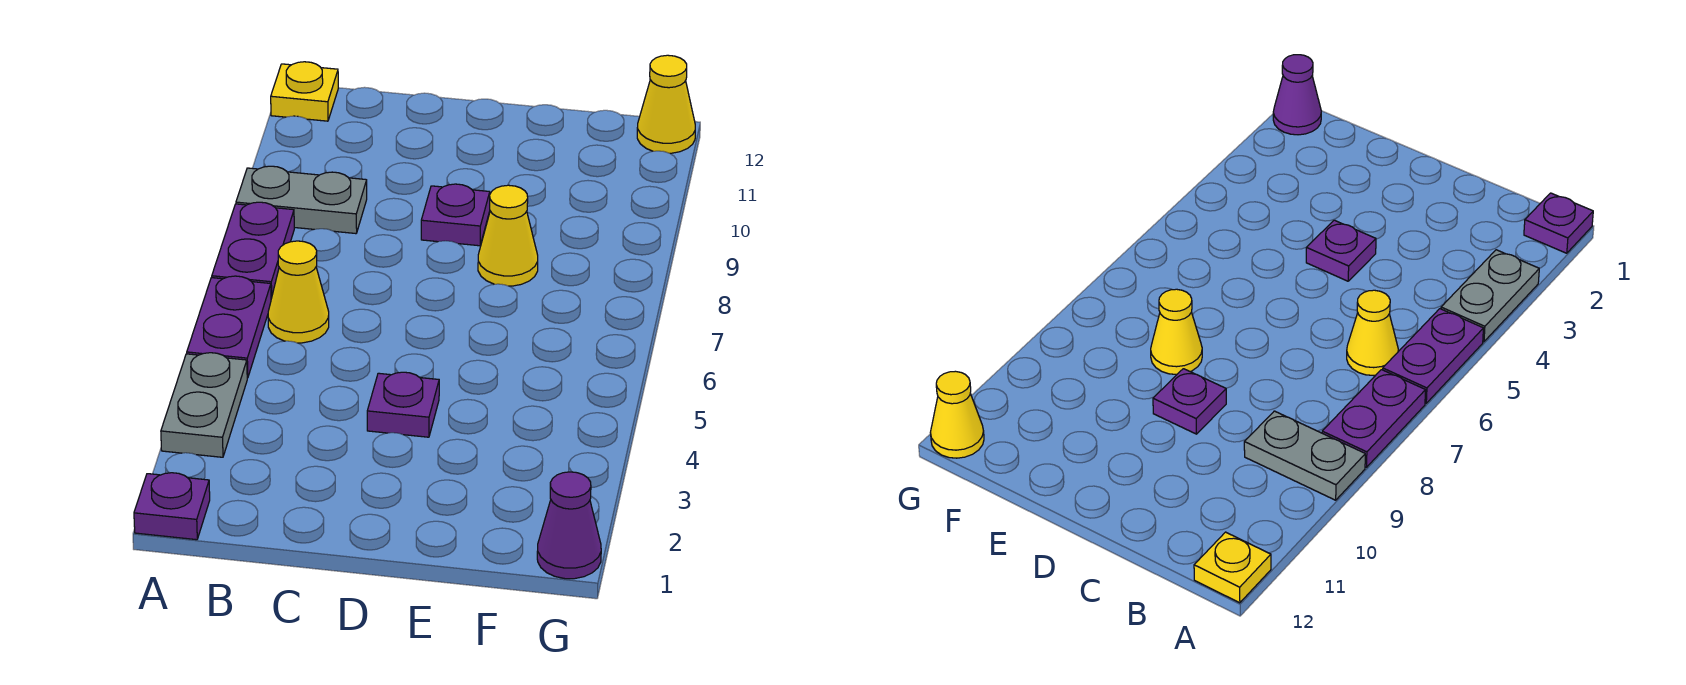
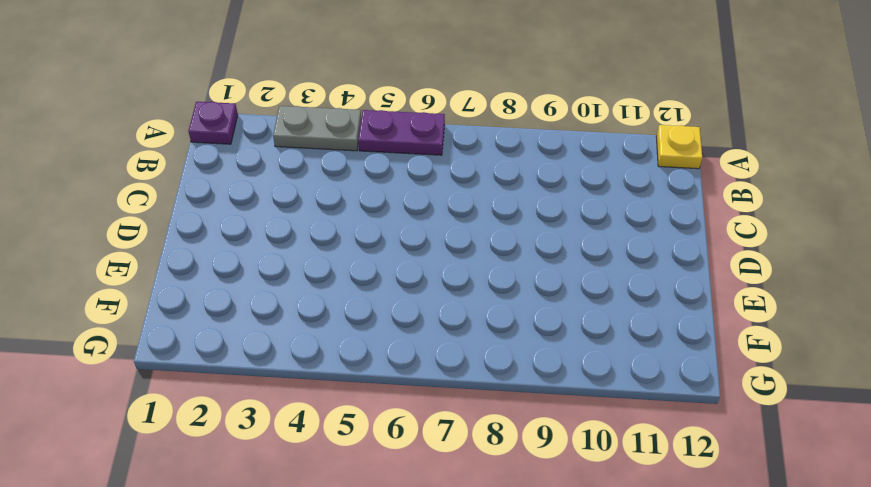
none -> purple 1x2 plate [212,202,294,299]
none -> grey 1x2 plate [236,166,367,234]
none -> yellow 1x1 cone [268,241,329,343]

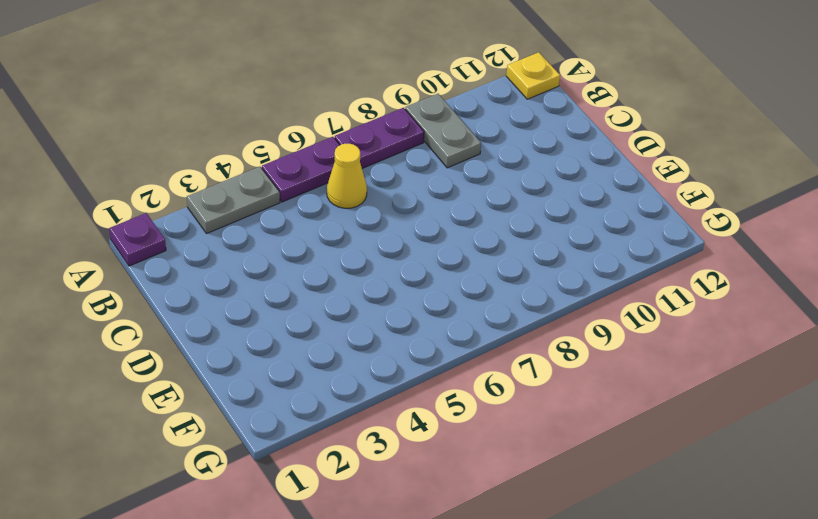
none -> purple 1x1 plate [367,372,439,437]
none -> purple 1x1 plate [421,184,490,246]
none -> yellow 1x1 cone [478,185,538,286]

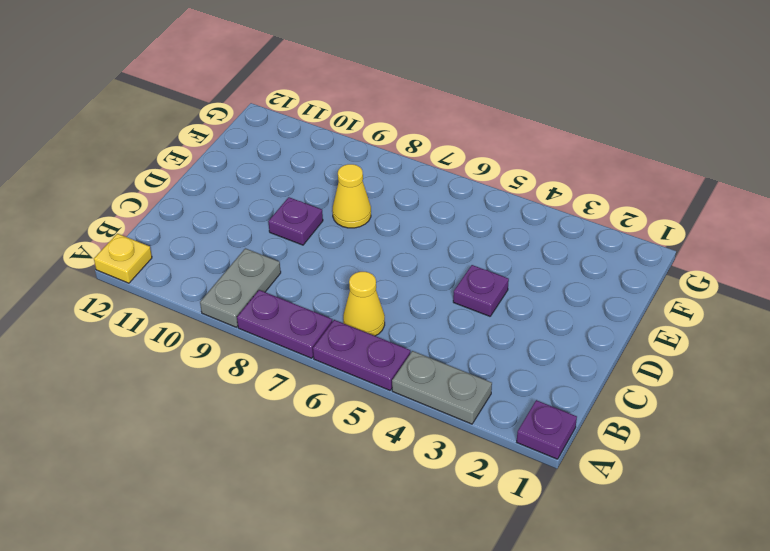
none -> purple 1x1 cone [537,472,601,579]
none -> yellow 1x1 cone [637,55,695,153]

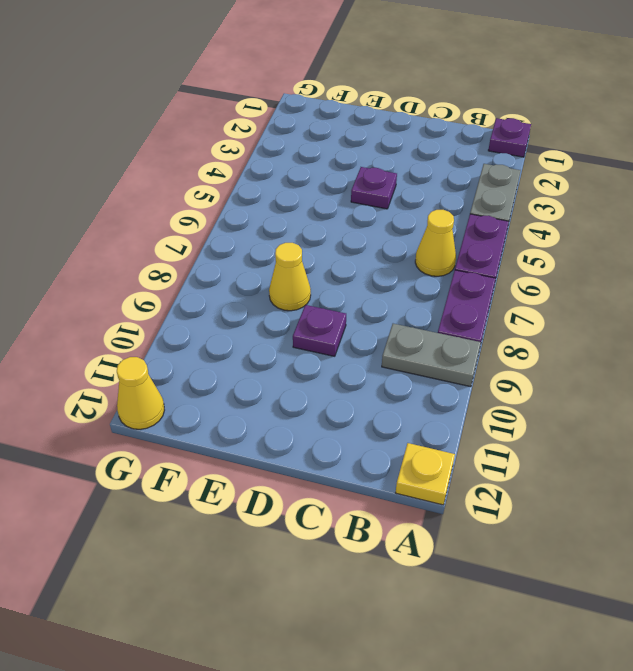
none -> purple 1x1 cone [537,472,601,579]

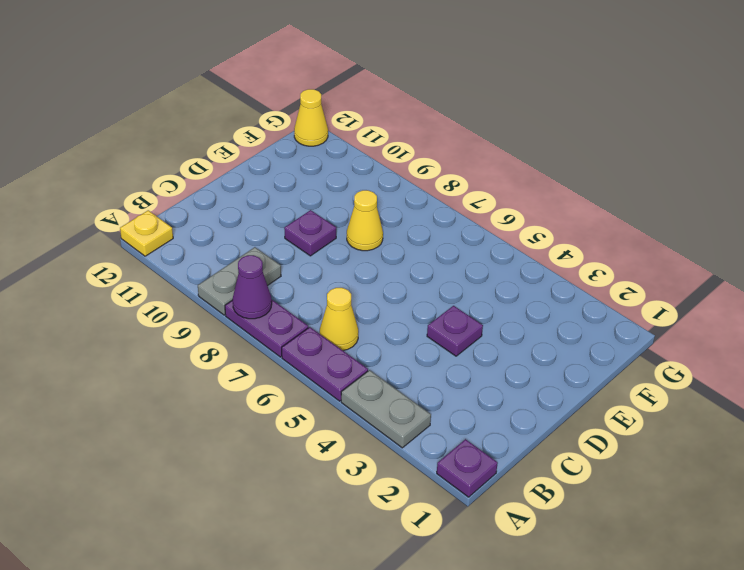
purple 1x1 cone [233,255,272,319] -> purple 1x1 cone moved to [537,472,601,579]

